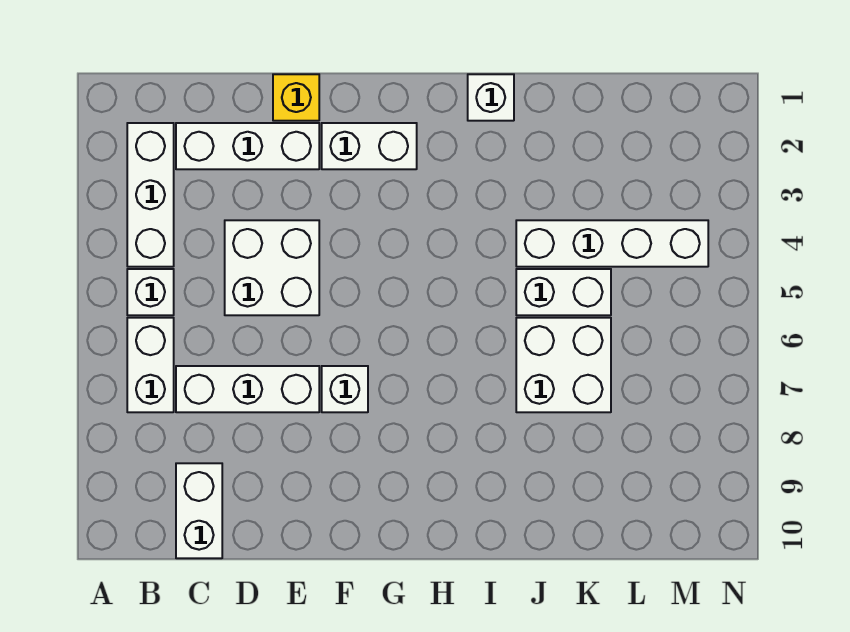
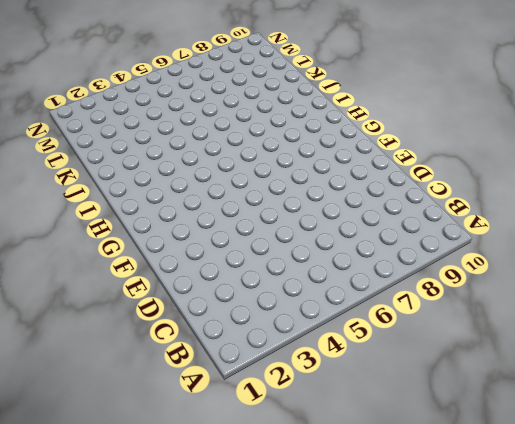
none -> white 1x3 brick [127,123,174,267]
none -> white 1x1 brick [127,269,174,315]
none -> white 1x2 brick [127,318,174,412]

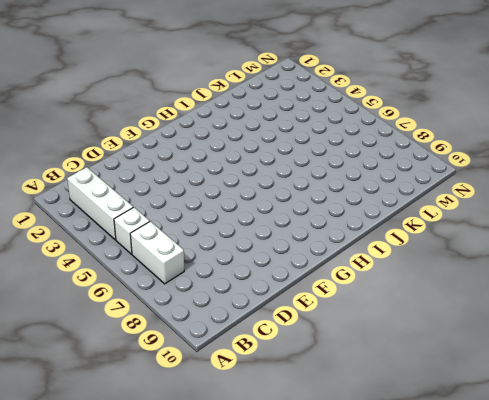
none -> white 1x3 brick [176,123,319,169]
none -> white 1x3 brick [176,366,319,412]
none -> white 1x2 brick [176,463,222,558]

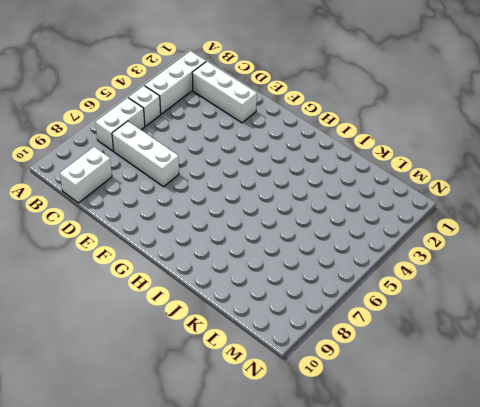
none -> white 2x2 brick [225,220,319,315]
none -> yellow 1x1 brick [273,74,319,121]
none -> white 1x2 brick [322,123,417,169]

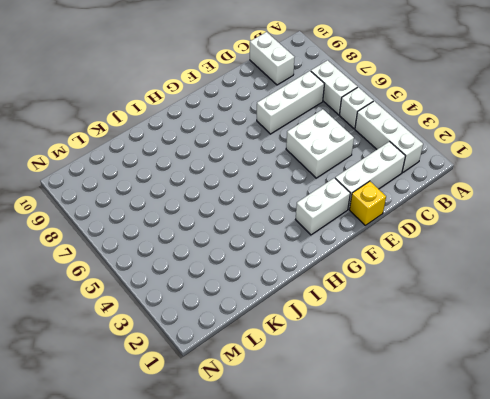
none -> white 1x1 brick [322,366,368,412]
none -> white 1x1 brick [468,74,514,121]
none -> white 1x4 brick [516,220,708,267]

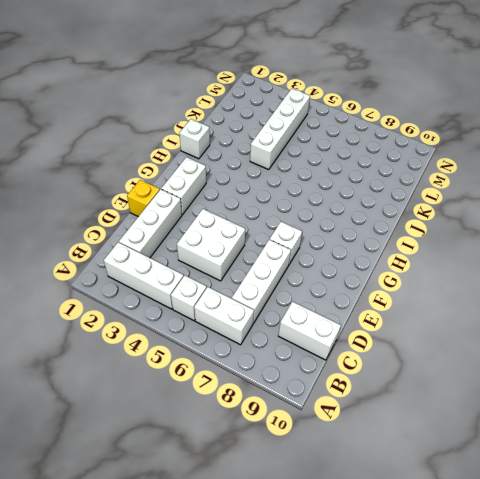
none -> white 1x2 brick [516,269,611,315]
none -> white 2x2 brick [516,318,611,412]

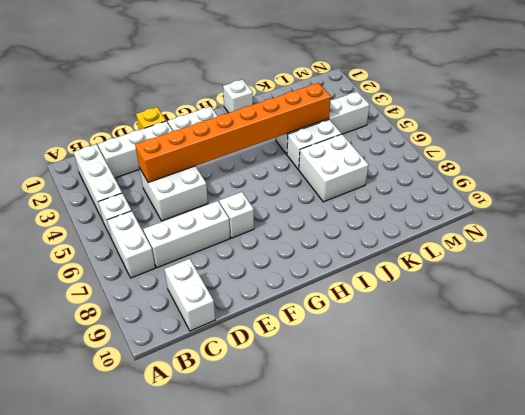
orange 1x8 brick [135,83,331,183] -> none

